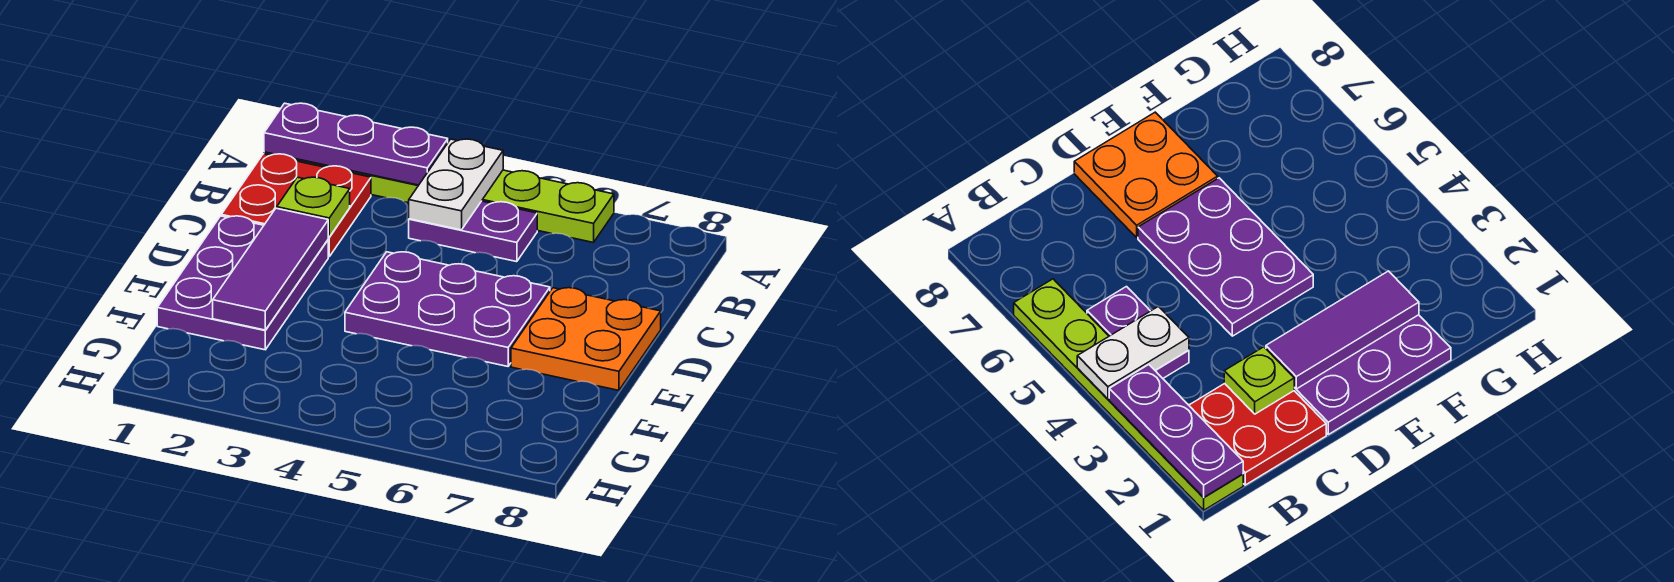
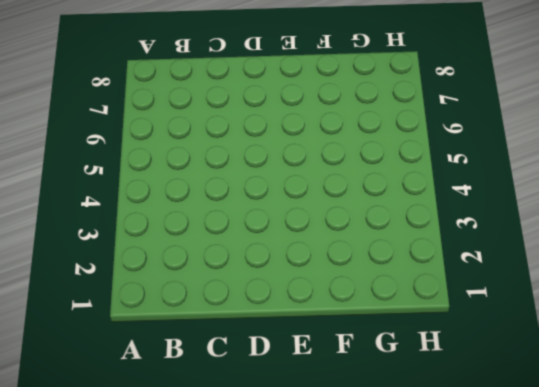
none -> lime 1x6 plate [264,152,614,243]
none -> red 2x2 plate [221,154,371,257]

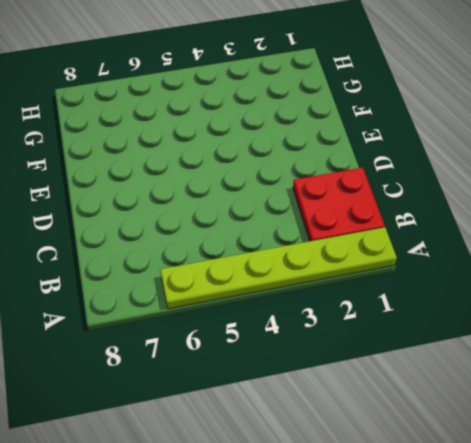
none -> purple 1x2 plate [409,201,537,262]
none -> purple 2x3 plate [157,216,328,350]

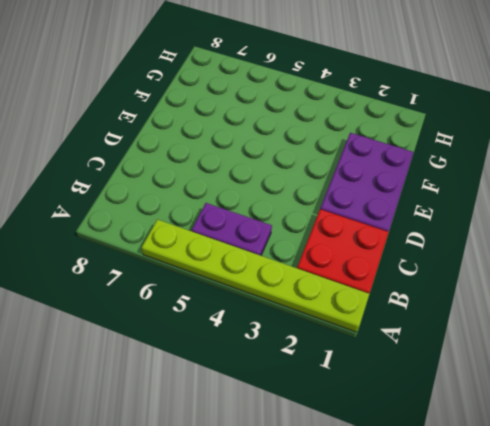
none -> purple 2x3 plate [345,252,550,366]
none -> orange 2x2 plate [511,288,661,390]

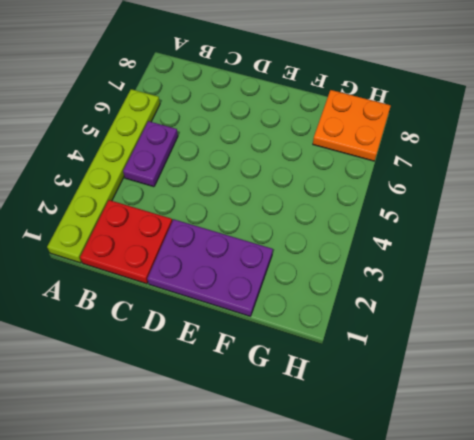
orange 2x2 plate [313,90,391,161] -> orange 2x2 plate moved to [511,288,661,390]
none -> purple 2x3 plate [345,252,550,366]
none -> purple 1x3 plate [264,103,448,185]

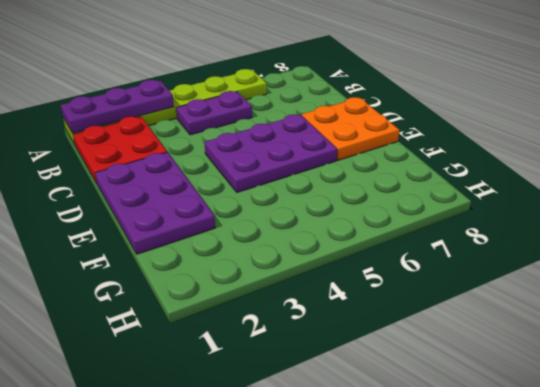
none -> white 1x2 plate [409,139,503,230]
none -> lime 1x1 plate [277,177,350,237]

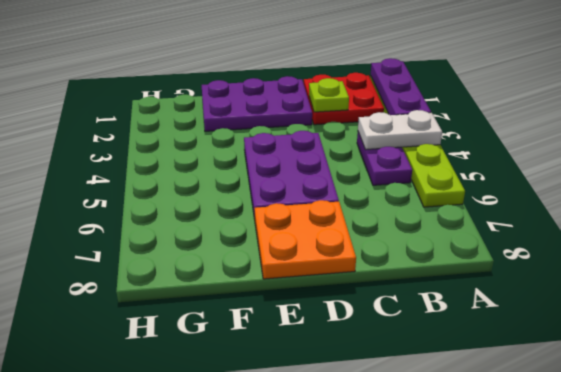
none -> purple 1x3 tile [213,208,328,330]

